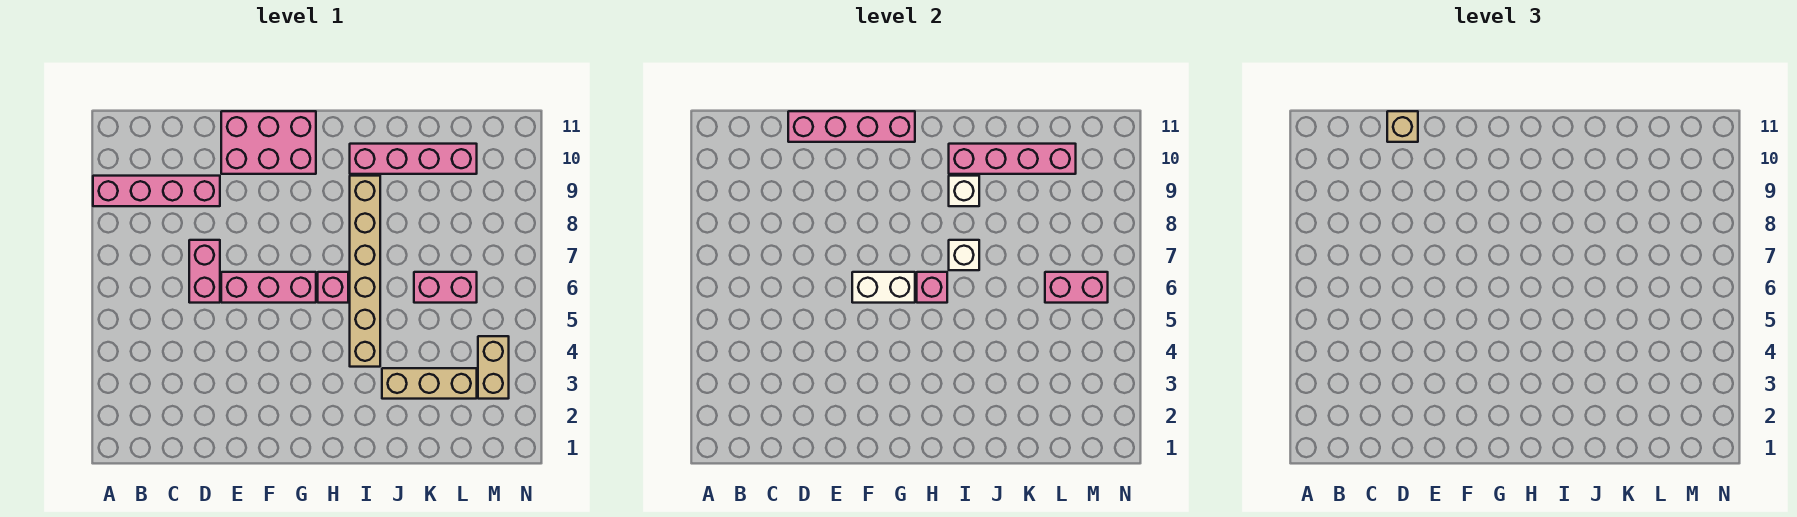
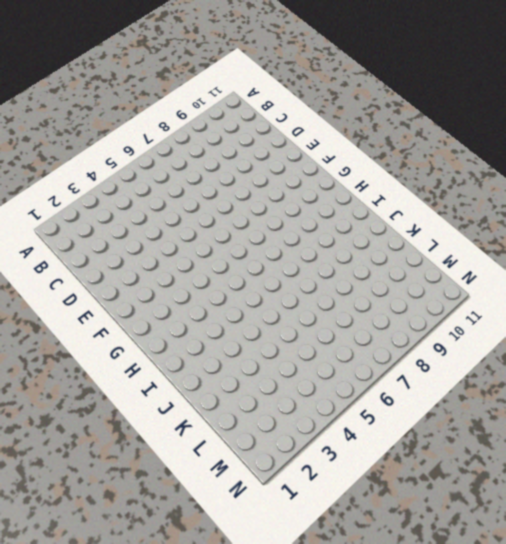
none -> pink 1x4 brick [93,176,220,206]
none -> pink 1x2 brick [189,240,220,303]
none -> pink 1x3 brick [221,272,316,303]

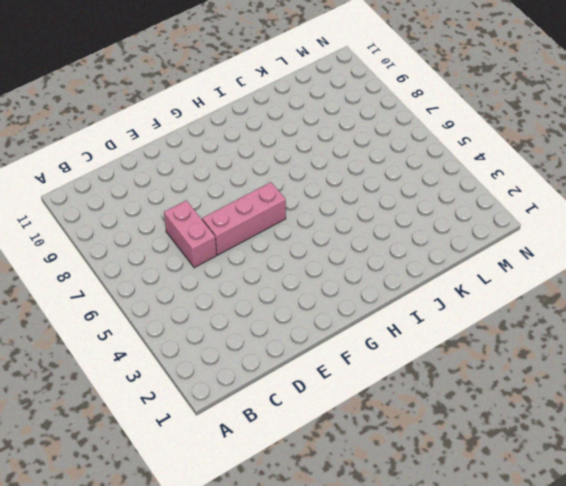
none -> pink 1x4 brick [93,176,220,206]
none -> pink 2x3 brick [221,111,316,174]
none -> pink 1x1 brick [318,272,348,303]

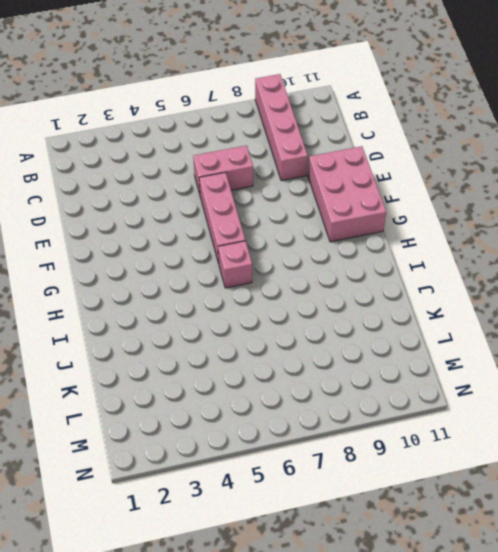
none -> tan 1x6 brick [350,176,380,367]
none -> pink 1x4 brick [350,144,477,174]
none -> tan 1x3 brick [382,368,477,399]

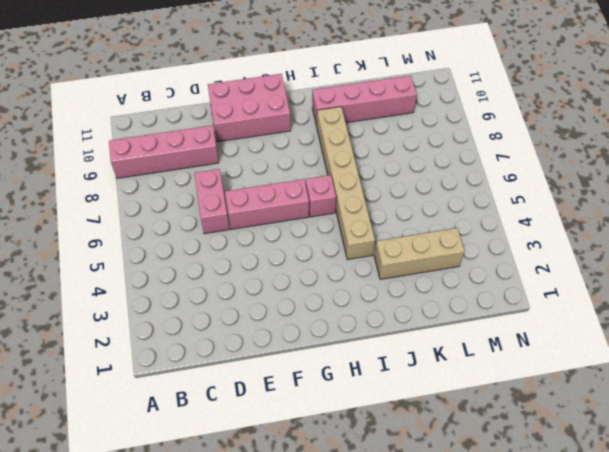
none -> pink 1x2 brick [414,272,477,303]
none -> tan 1x2 brick [478,336,509,399]
none -> pink 1x4 brick [788,111,915,142]

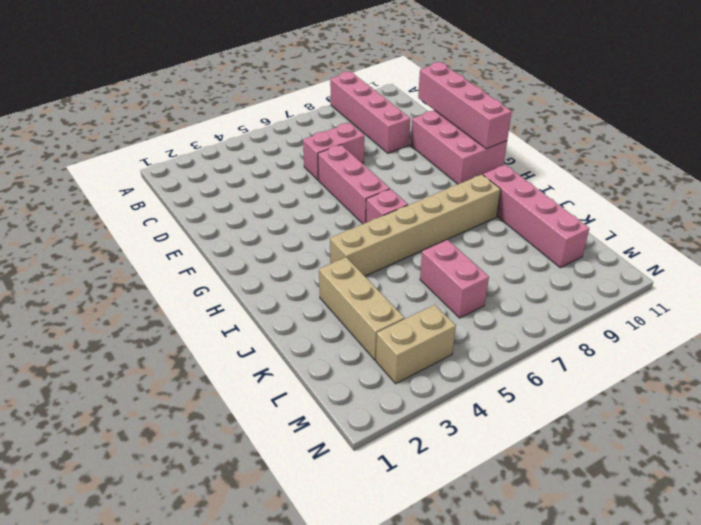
none -> white 1x2 brick [852,272,915,303]
none -> pink 1x1 brick [917,272,947,303]
none -> white 1x1 brick [949,240,979,270]

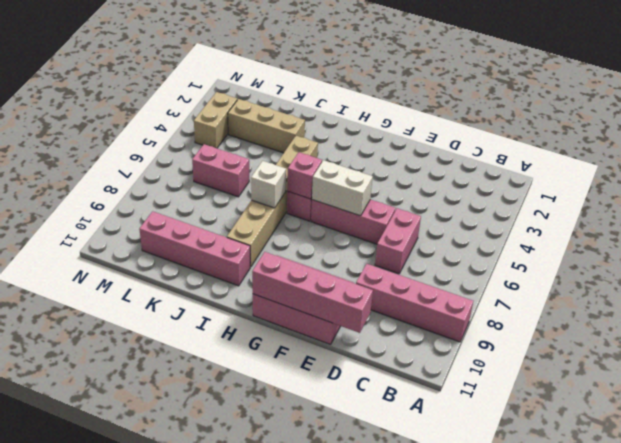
none -> white 1x1 brick [949,176,979,206]
none -> pink 1x4 brick [949,144,1076,174]
none -> pink 1x2 brick [1045,272,1108,303]

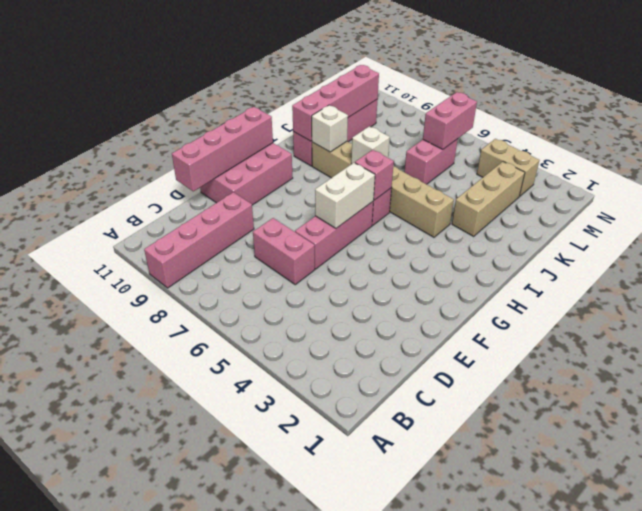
none -> tan 1x1 brick [1387,111,1418,142]

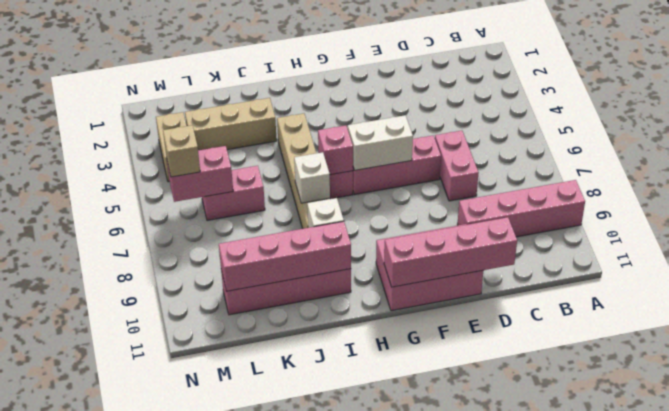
tan 1x1 brick [163,125,200,177] -> tan 1x1 brick moved to [1387,111,1418,142]

